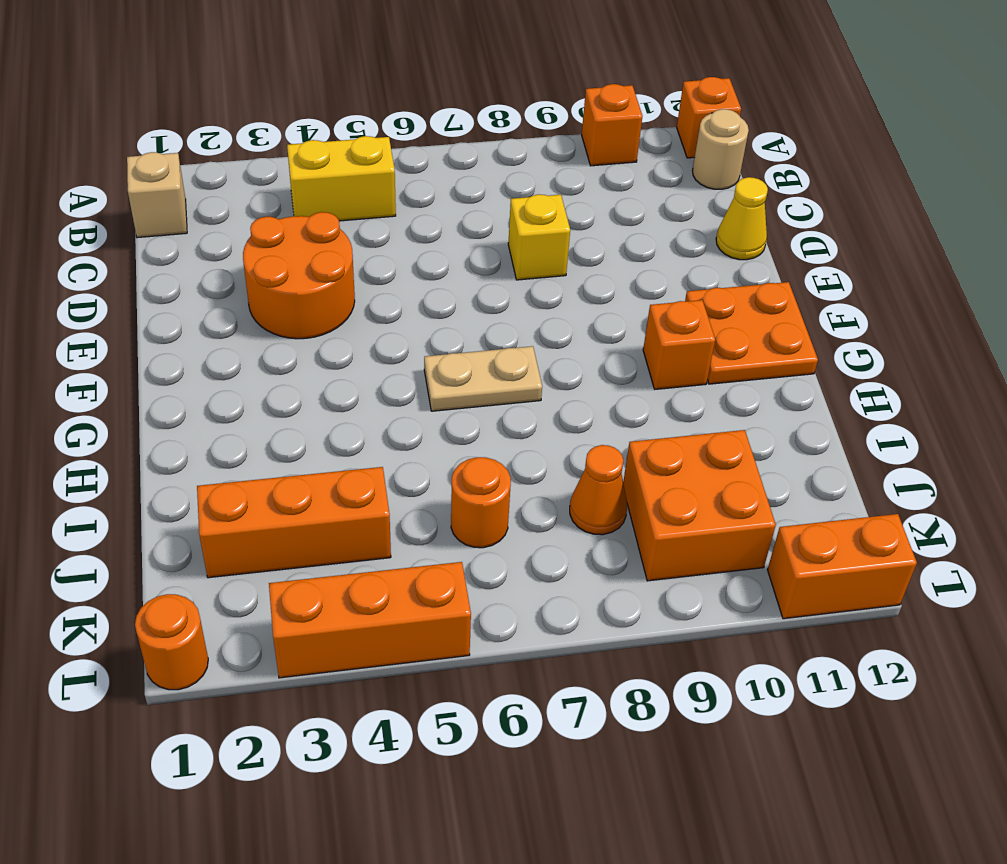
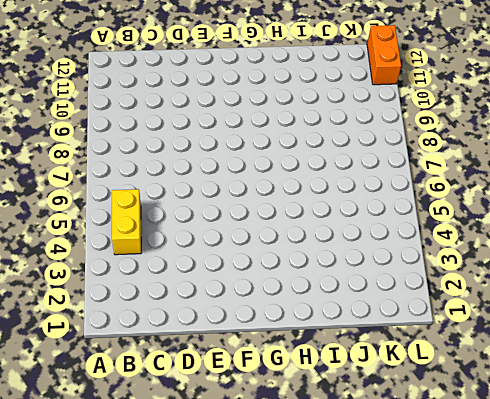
none -> orange 1x1 brick [582,84,643,166]
none -> orange 1x1 brick [677,77,741,158]
none -> tan 1x1 brick [127,152,187,238]

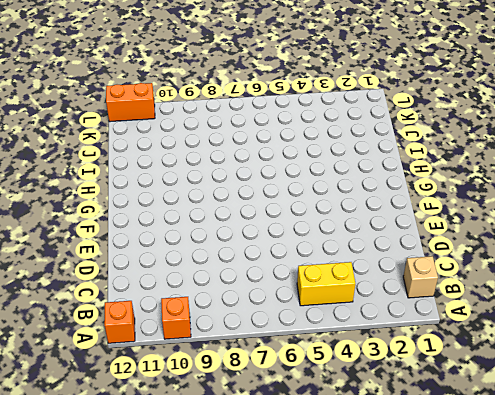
none -> tan 1x1 round brick [693,109,749,189]
none -> orange 2x2 round brick [243,212,355,339]
none -> yellow 1x1 brick [508,194,570,280]

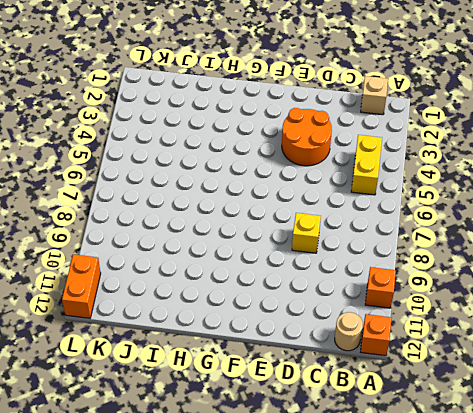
none -> yellow 1x1 cone [716,177,768,260]
none -> orange 2x2 plate [685,282,818,384]
none -> tan 1x2 plate [424,346,542,411]

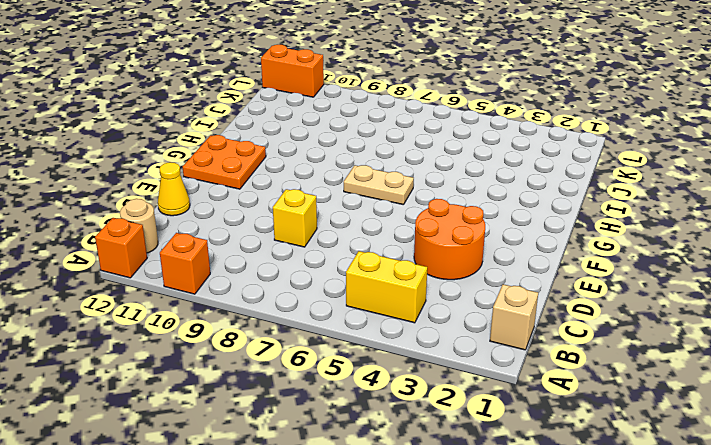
none -> orange 1x1 brick [643,300,715,389]
none -> orange 1x3 brick [197,467,391,578]
none -> orange 1x1 round brick [451,457,511,548]

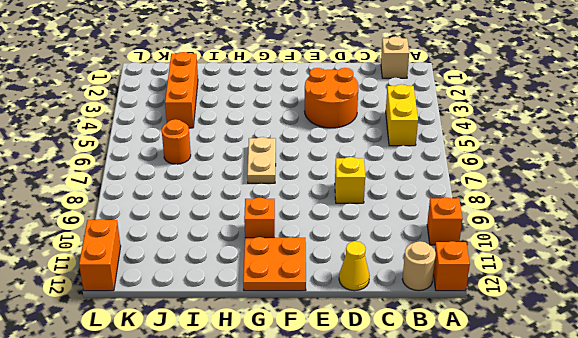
none -> orange 1x1 cone [570,445,627,535]
none -> orange 2x2 brick [623,430,776,581]
none -> orange 1x1 round brick [135,594,208,690]

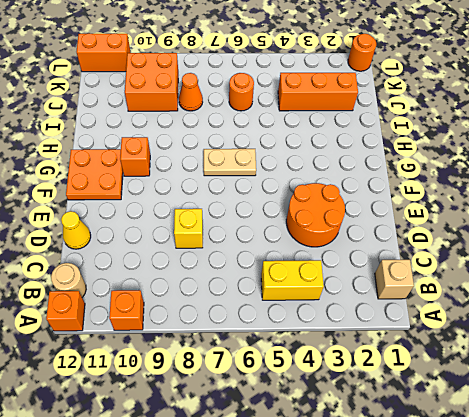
none -> orange 1x3 brick [269,562,471,678]

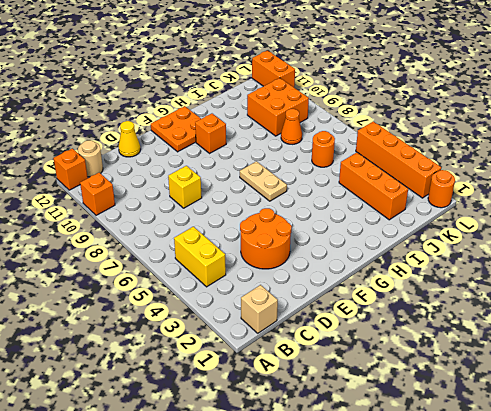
orange 1x4 brick [356,122,441,198] -> orange 1x3 brick [269,562,471,678]

